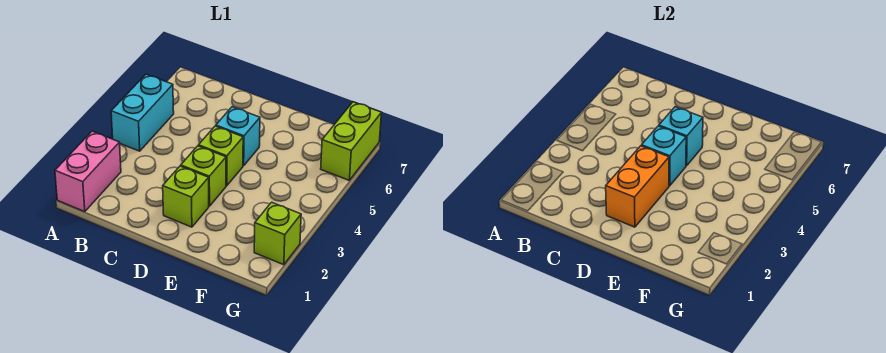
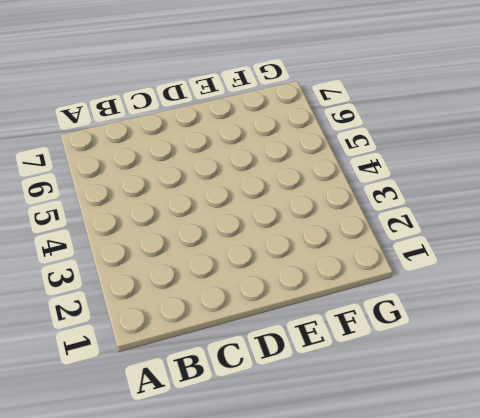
none -> pink 1x2 brick [55,131,121,212]
none -> cyan 1x2 brick [111,74,174,151]

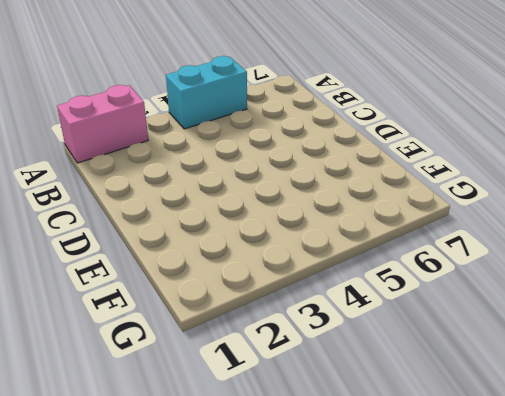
none -> lime 1x1 brick [163,166,209,227]
none -> lime 1x1 brick [181,146,226,206]

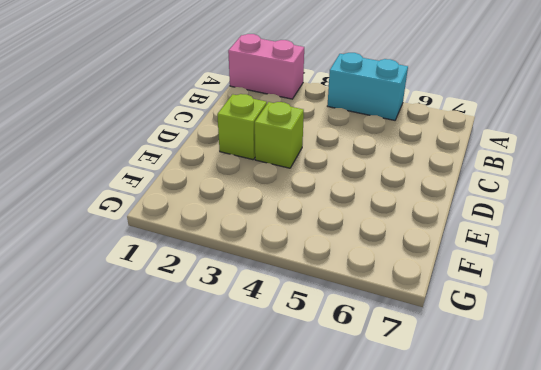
none -> lime 1x1 brick [199,126,243,186]
none -> cyan 1x1 brick [216,107,260,166]

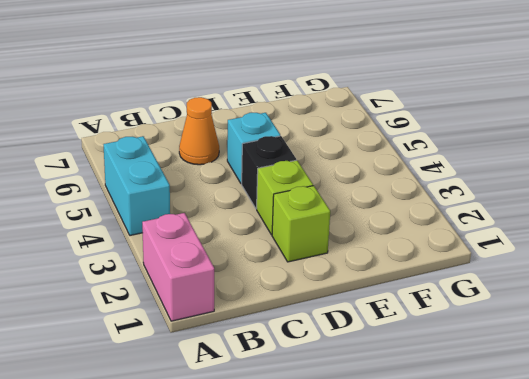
orange 1x1 cone [179,97,219,165] -> none
black 1x1 brick [242,136,296,209] -> lime 1x1 brick [199,126,243,186]
none -> lime 1x1 brick [254,202,301,265]
none -> lime 1x2 brick [321,102,382,180]

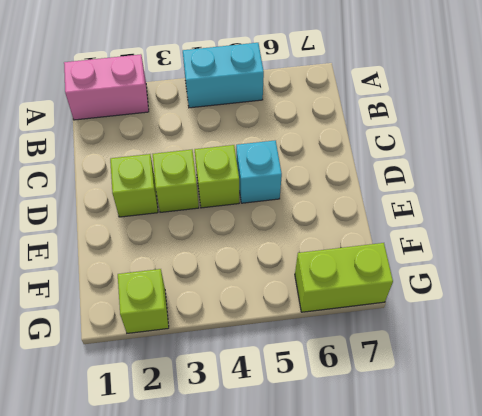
none -> orange 1x2 brick [606,146,669,227]
none -> cyan 1x1 brick [642,126,686,186]

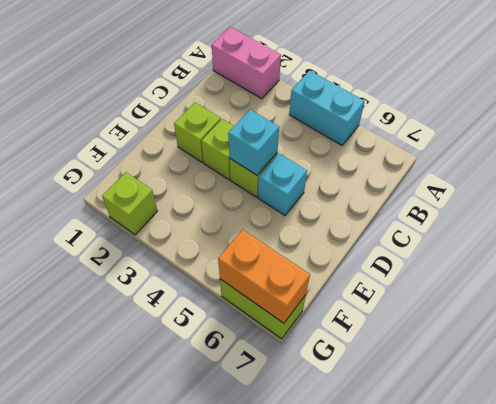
orange 1x2 brick [218,230,310,323] -> orange 1x2 brick moved to [606,146,669,227]
none -> cyan 1x1 brick [659,107,703,166]

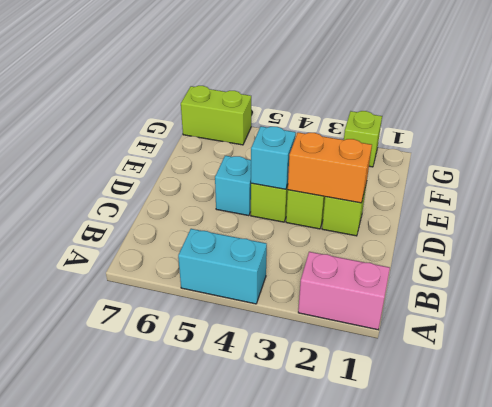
none -> cyan 1x1 brick [659,107,703,166]

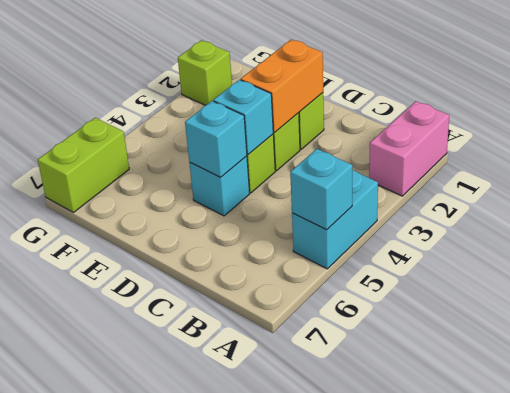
cyan 1x1 brick [290,149,352,230] -> none

